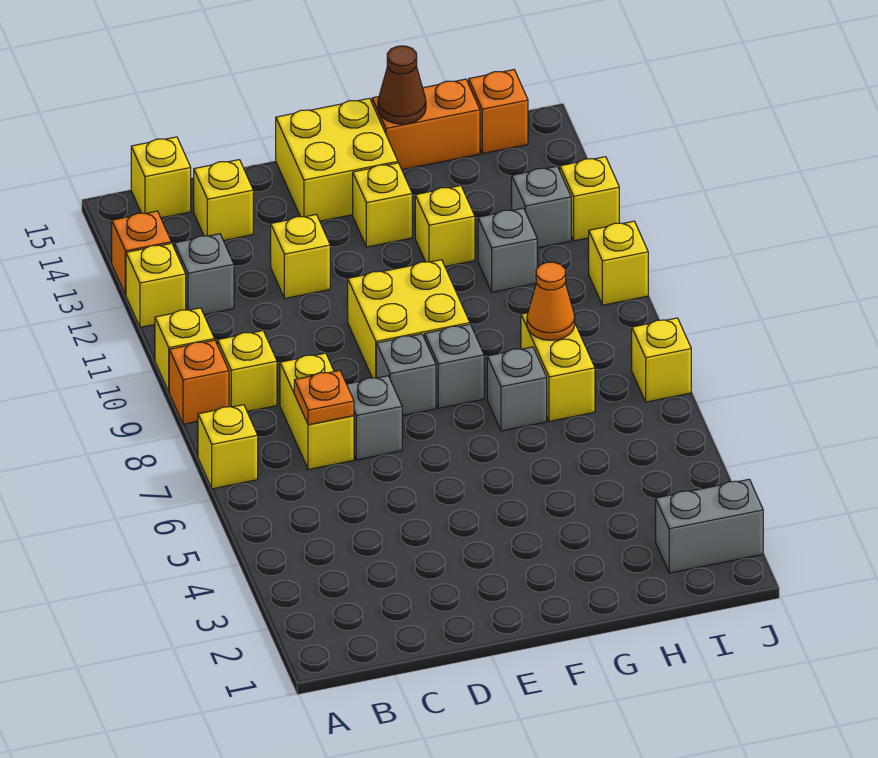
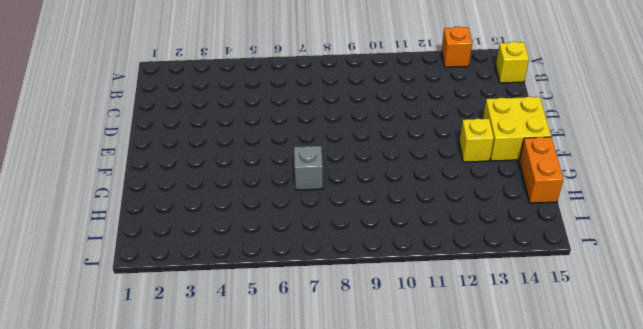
none -> yellow 1x1 brick [198,405,258,489]
none -> orange 1x1 brick [169,340,229,424]
none -> yellow 1x1 brick [155,308,215,391]
none -> yellow 1x1 brick [126,243,186,327]

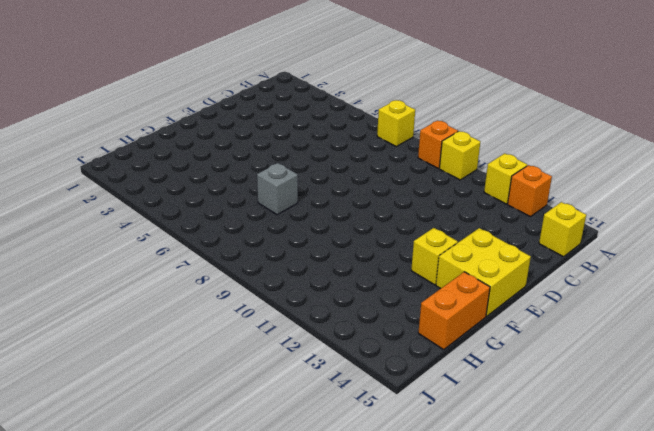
none -> yellow 1x1 brick [218,331,277,411]
none -> grey 1x1 brick [174,234,234,315]
none -> yellow 1x2 brick [280,353,354,470]
none -> yellow 1x1 brick [194,160,253,241]

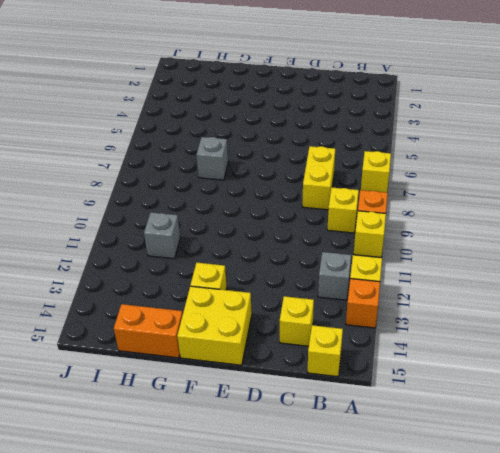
none -> grey 1x1 brick [347,376,402,460]
none -> yellow 1x1 brick [271,215,330,298]
none -> grey 1x1 brick [376,334,436,416]
none -> yellow 2x2 brick [348,260,470,378]

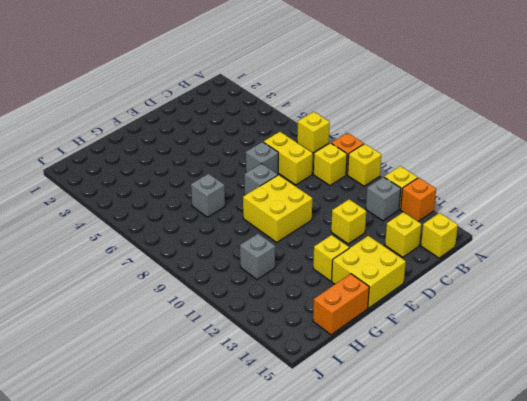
none -> grey 1x1 brick [425,324,484,408]
none -> yellow 1x1 brick [415,186,475,266]
none -> yellow 1x2 brick [521,313,595,421]
none -> grey 1x2 brick [656,479,763,573]

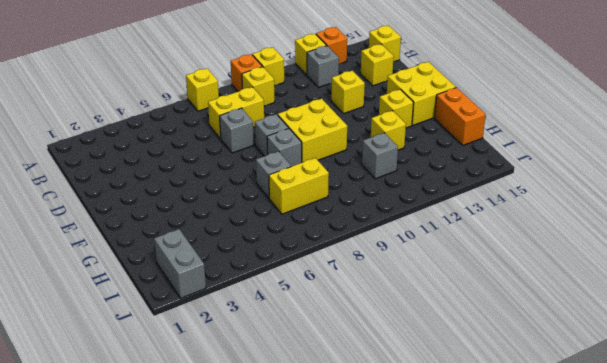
none -> grey 1x1 brick [512,166,571,248]
none -> orange 1x1 brick [469,70,528,154]
none -> yellow 1x1 brick [632,318,691,402]
none -> yellow 1x1 brick [589,221,648,305]

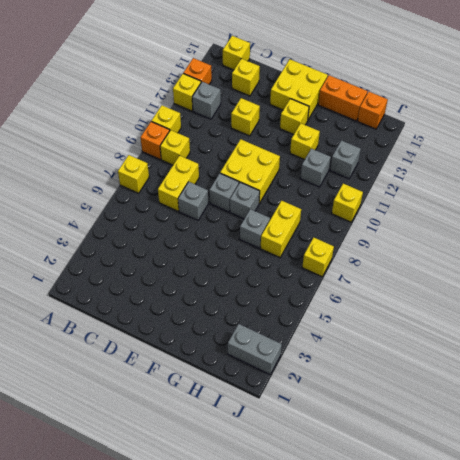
none -> yellow 1x1 brick [560,157,619,241]
none -> orange 1x1 plate [294,371,354,425]
none -> brown 1x1 cone [378,46,426,124]
none -> orange 1x1 cone [527,262,575,340]

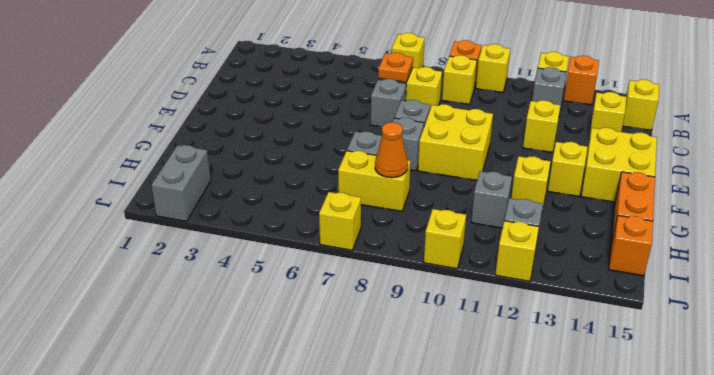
none -> brown 1x1 cone [378,46,426,124]

